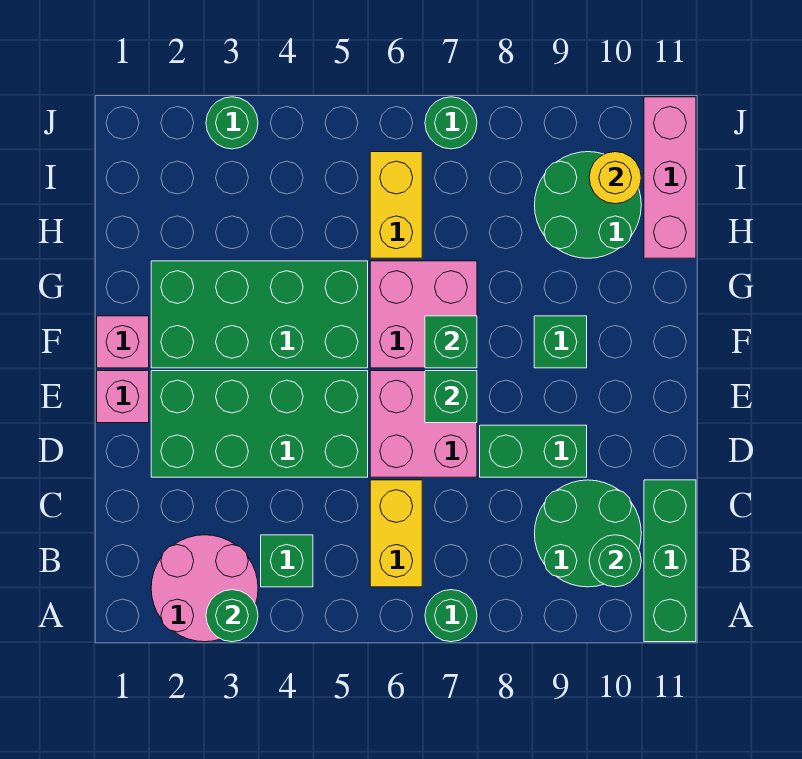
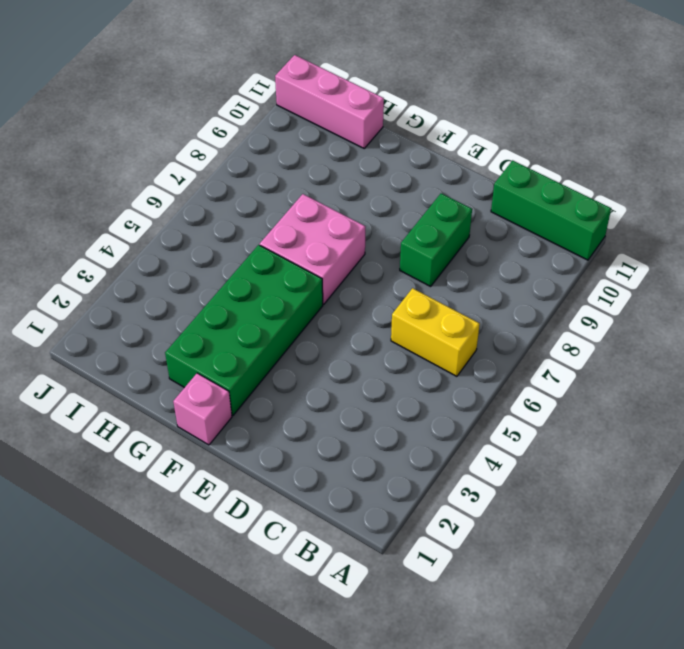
none -> pink 2x2 round brick [151,535,258,642]
none -> green 1x1 round brick [425,590,477,642]
none -> green 1x1 brick [261,535,313,587]

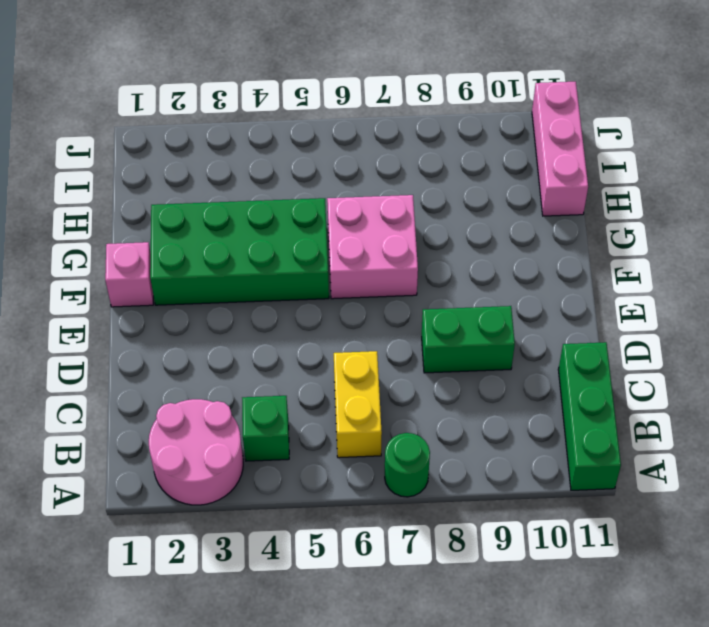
none -> green 2x2 round brick [535,480,641,587]
none -> green 2x4 brick [151,371,368,477]
none -> pink 2x2 brick [370,371,477,477]

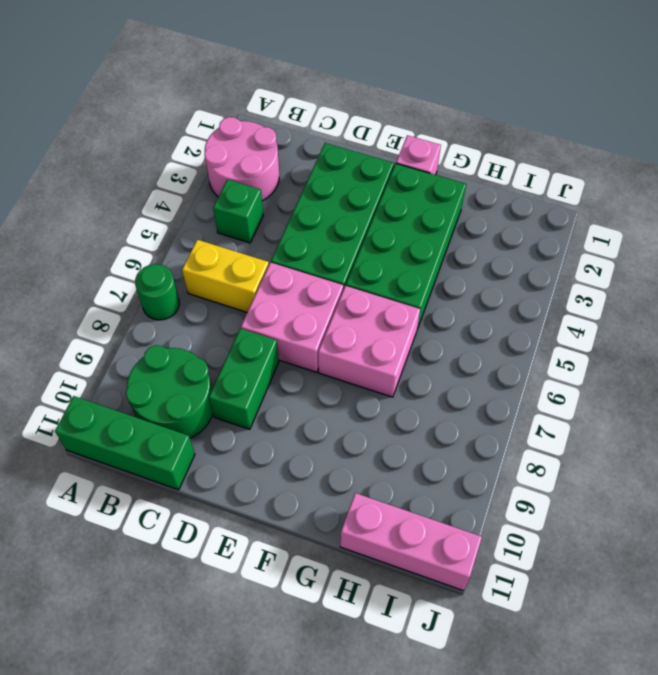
none -> pink 1x1 brick [97,371,149,423]
none -> green 1x1 brick [534,316,587,368]
none -> yellow 1x2 brick [370,152,422,258]

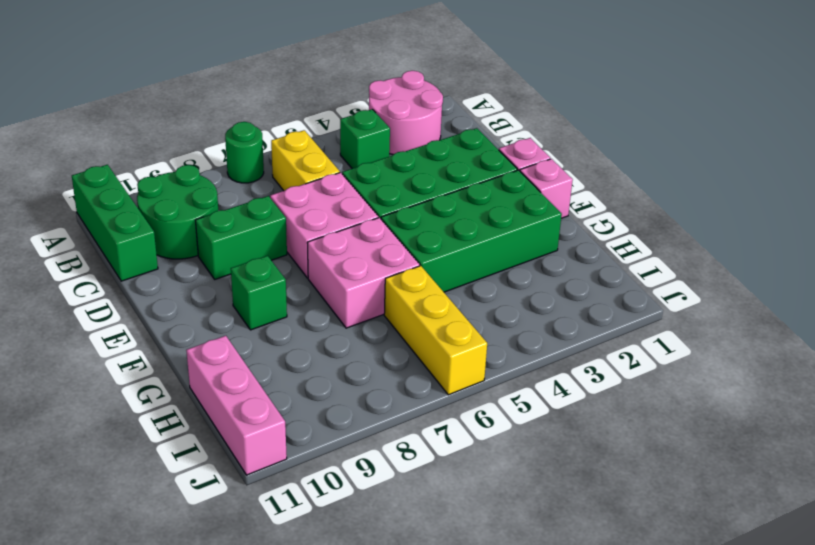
yellow 1x3 brick [384,266,487,395] -> yellow 1x2 brick [370,152,422,258]
none -> green 2x2 round brick [535,152,641,258]
none -> green 1x1 round brick [206,97,258,149]
none -> green 1x1 round brick [425,97,477,149]

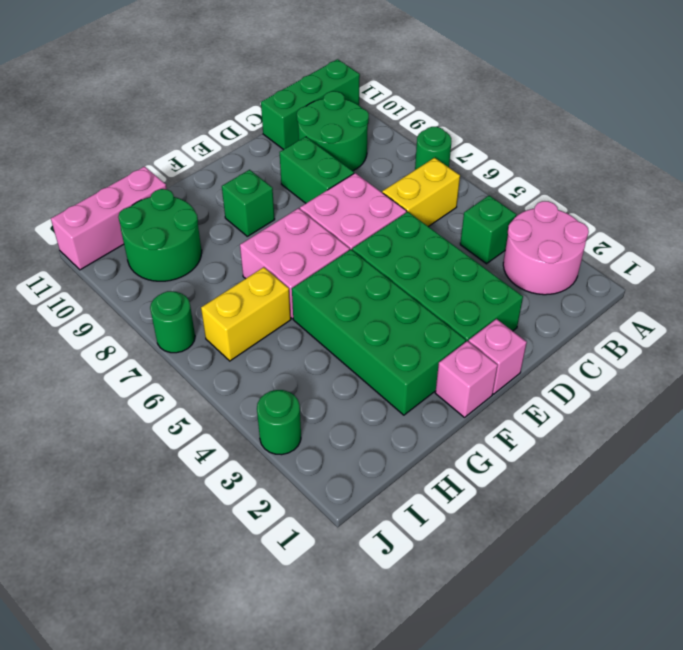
none -> green 1x1 round brick [206,590,258,642]
none -> green 1x1 round brick [589,535,641,587]
none -> green 1x1 brick [425,371,477,423]

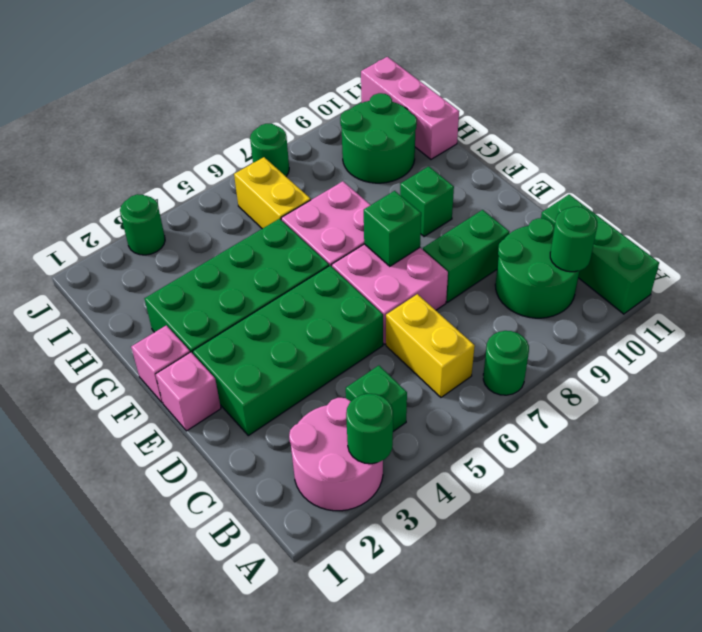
none -> green 1x1 brick [425,316,477,368]
none -> yellow 1x1 round brick [589,152,641,204]

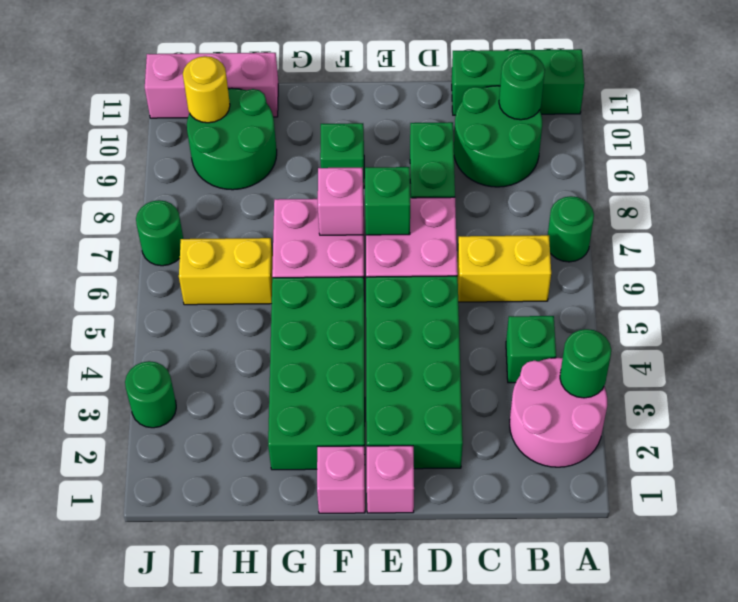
pink 1x1 brick [318,168,364,235] -> green 1x1 brick [425,316,477,368]

